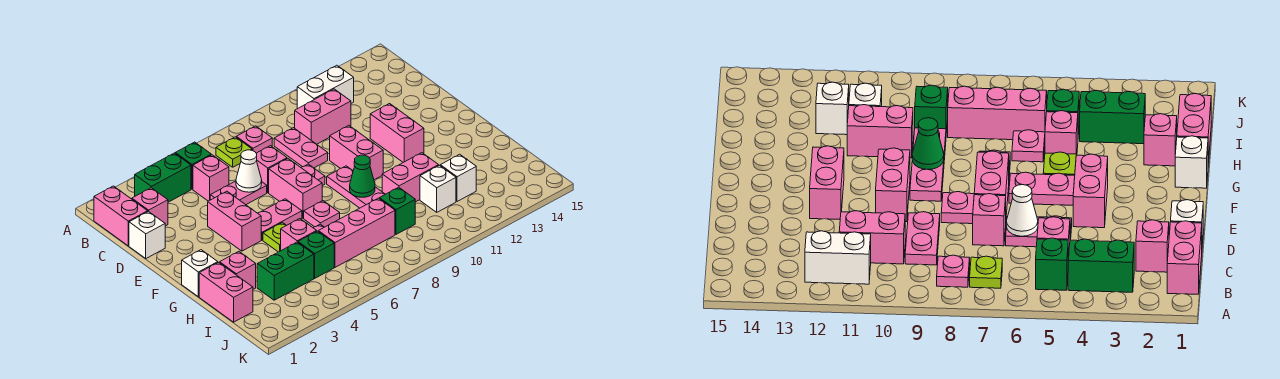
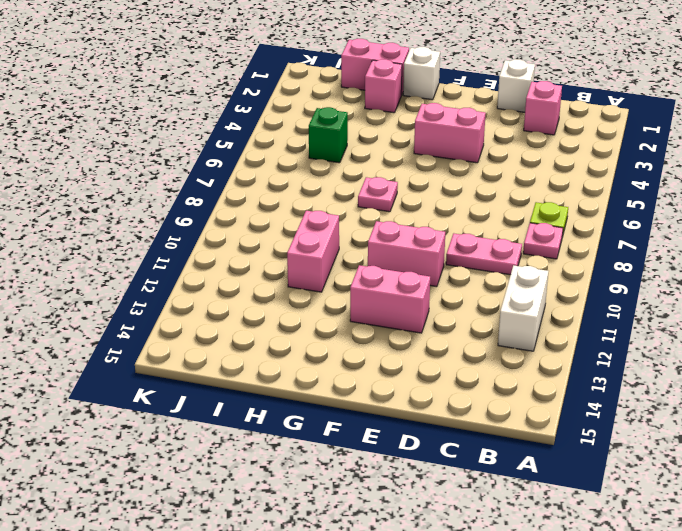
none -> pink 1x2 brick [94,186,148,246]
none -> green 1x2 brick [135,153,191,202]
none -> green 1x1 brick [175,142,211,189]
none -> pink 1x1 brick [193,155,229,201]

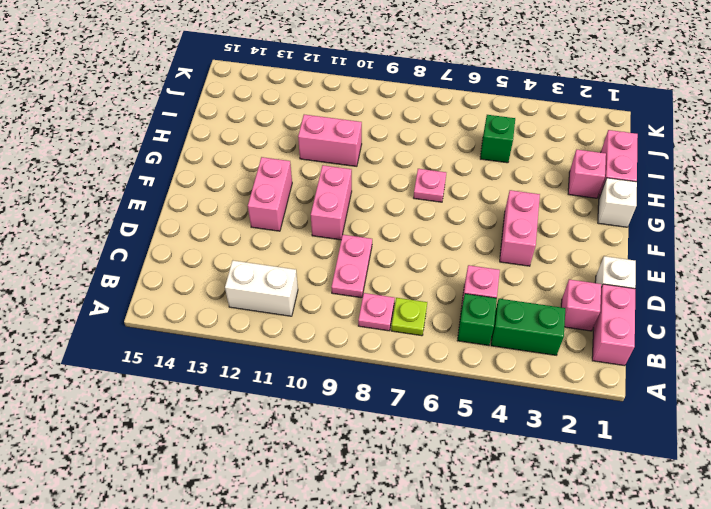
none -> pink 1x2 brick [295,89,351,144]
none -> pink 1x2 plate [210,181,267,205]
none -> pink 1x1 brick [256,146,287,193]
none -> pink 1x2 brick [269,159,322,218]

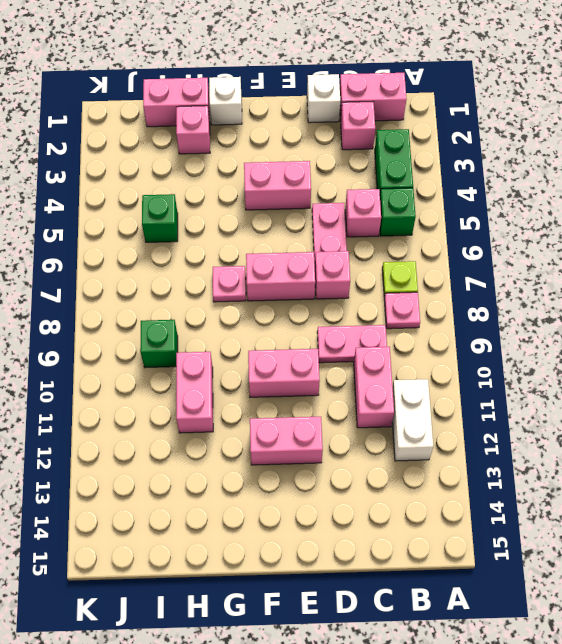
none -> pink 1x1 plate [301,164,325,186]
none -> pink 1x2 plate [258,199,302,240]
none -> pink 1x3 plate [327,166,385,208]
none -> lime 1x1 plate [263,223,286,252]

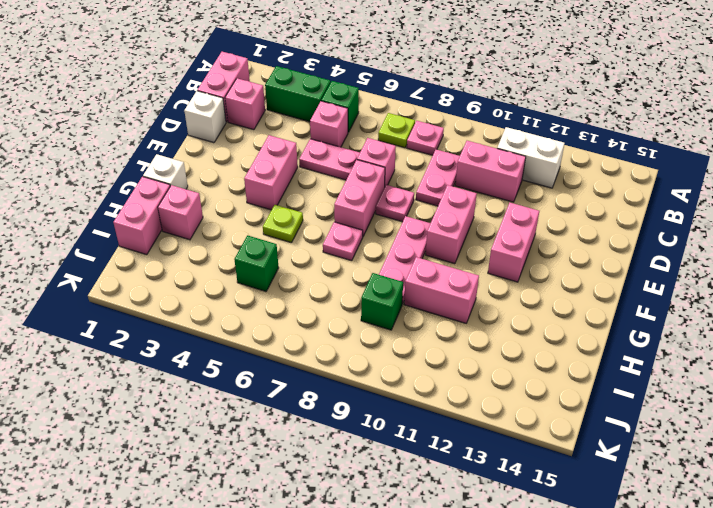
none -> pink 1x2 plate [258,199,302,240]
none -> pink 1x1 brick [281,219,317,251]
none -> pink 1x1 plate [1012,130,1045,162]
none -> green 1x2 brick [257,242,314,300]

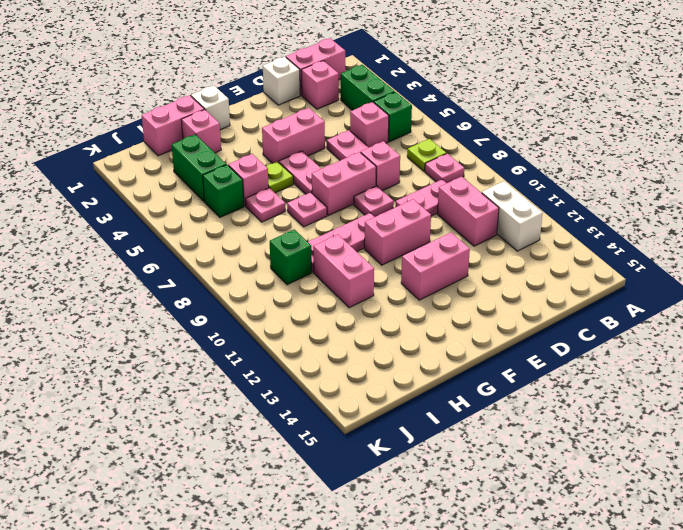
none -> pink 1x3 brick [318,198,395,267]
none -> white 1x1 brick [420,165,456,212]
none -> white 1x1 brick [440,154,476,201]
none -> white 1x1 cone [236,150,262,192]

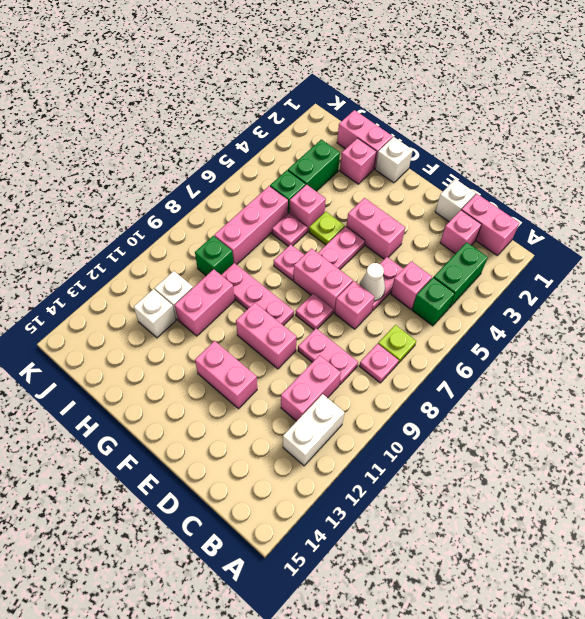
none -> green 1x1 cone [350,155,375,197]

